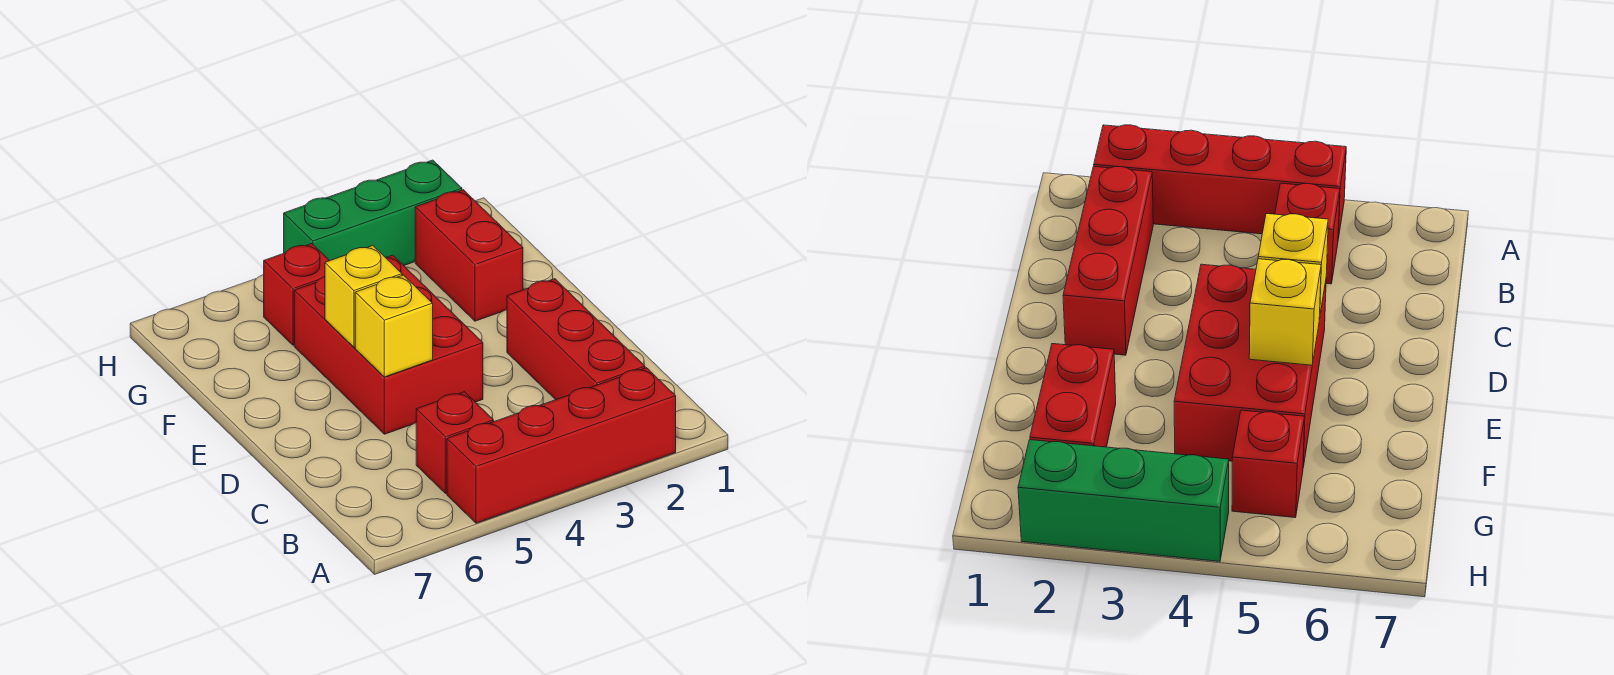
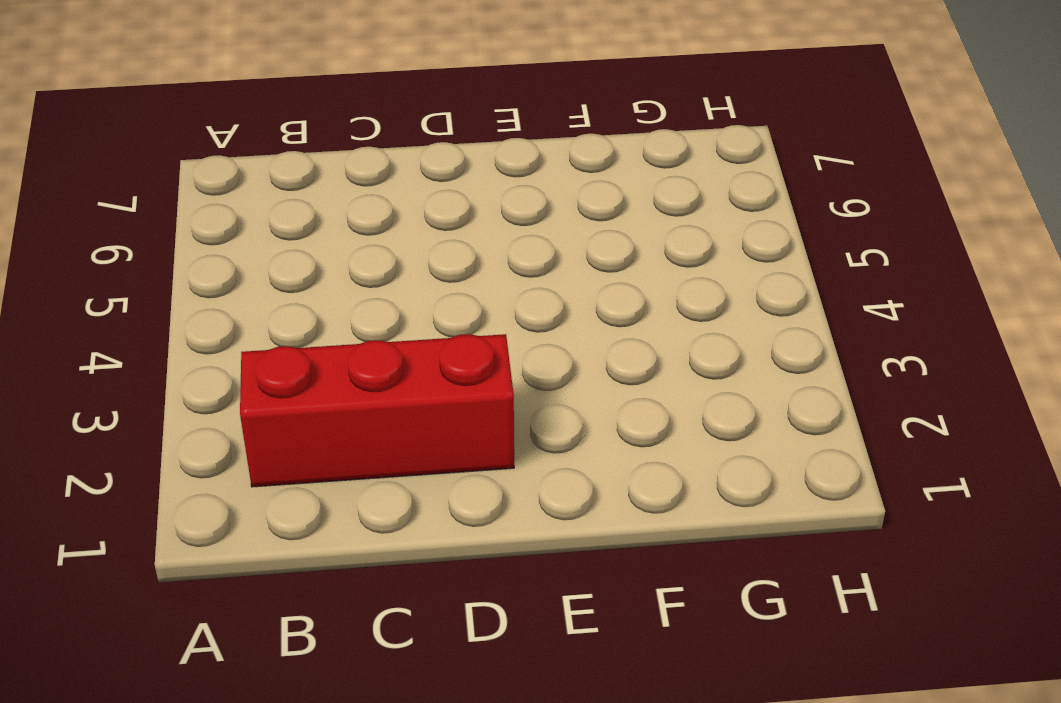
none -> red 1x4 brick [447,368,676,523]
none -> red 1x1 brick [416,392,494,494]

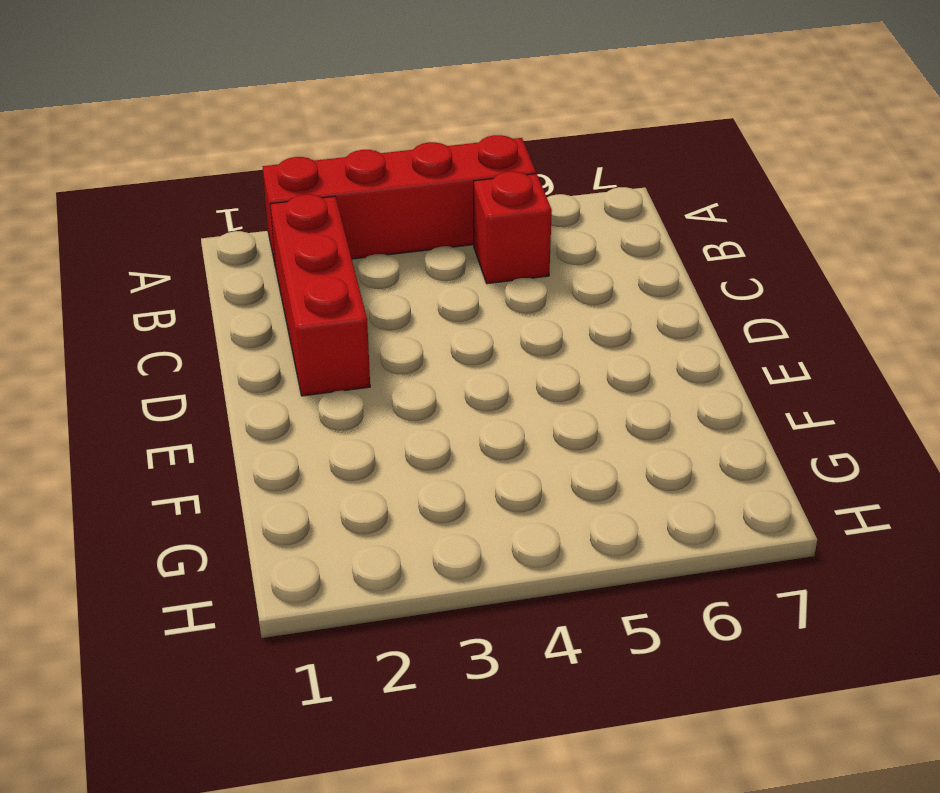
none -> red 2x3 brick [294,255,483,434]
none -> red 1x2 brick [415,190,523,321]

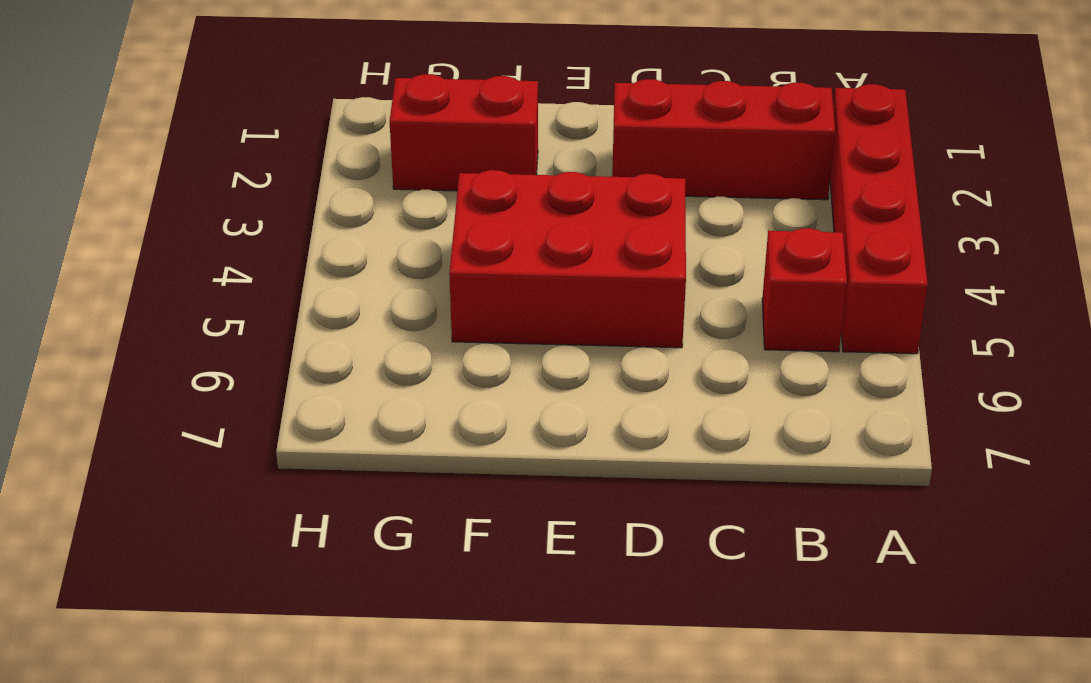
none -> red 1x1 brick [264,244,329,345]
none -> green 1x3 brick [284,160,462,265]

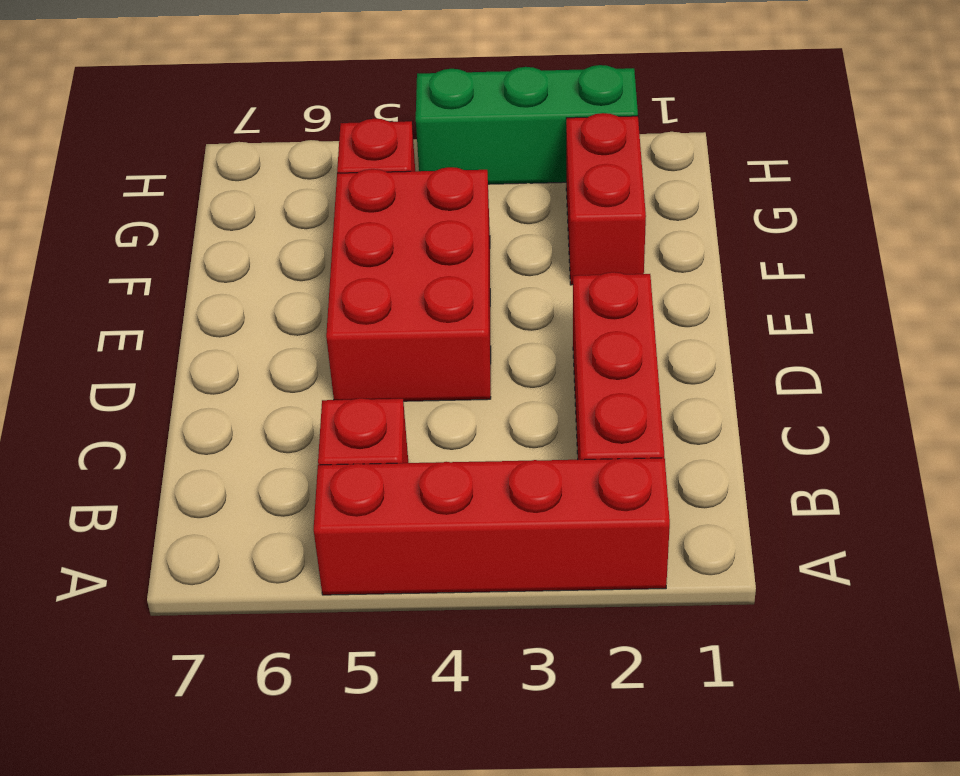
none -> yellow 1x1 brick [355,275,433,377]
none -> yellow 1x1 brick [325,246,402,347]

